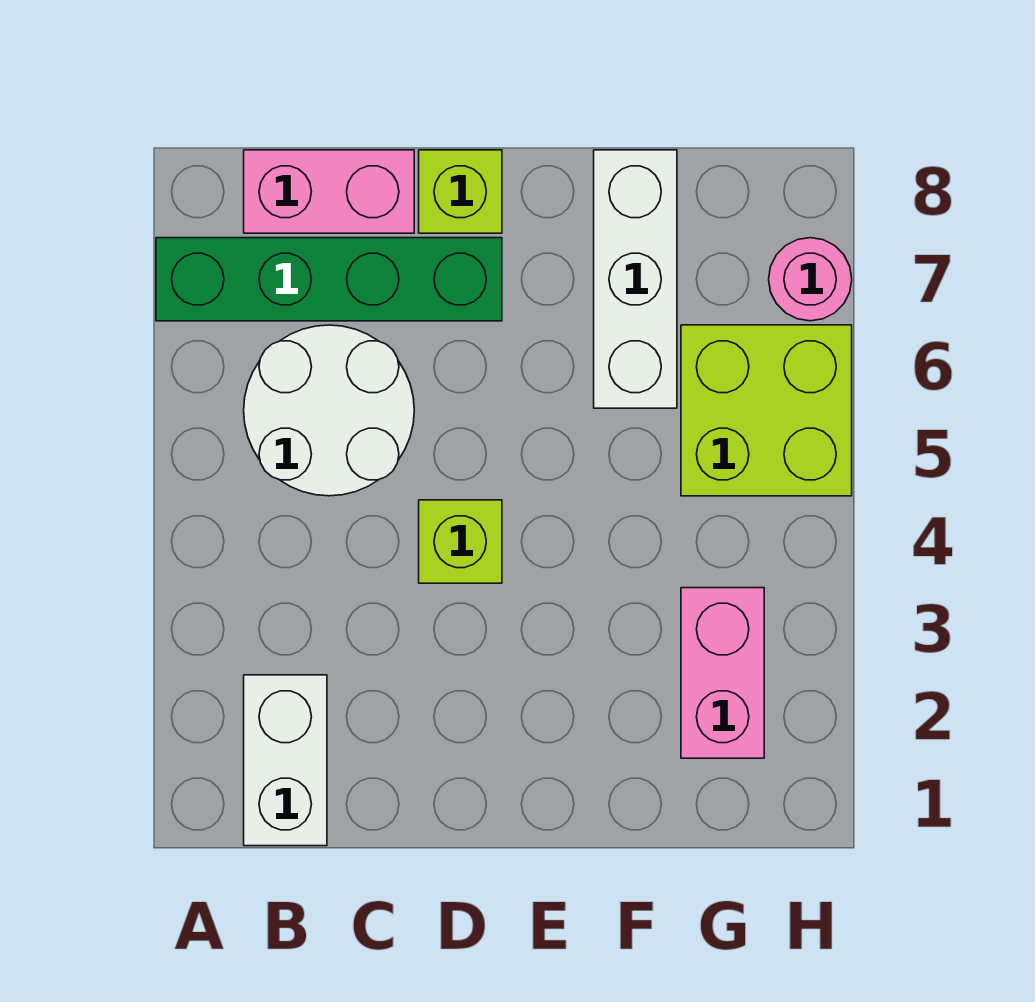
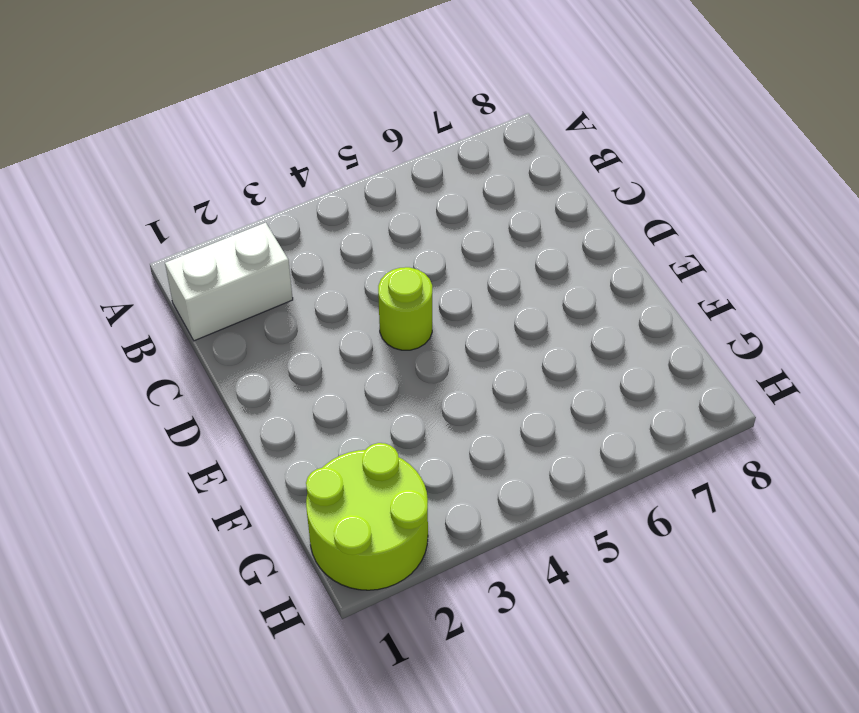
lime 1x1 round brick [378,267,432,350] -> lime 1x1 brick [419,500,502,583]
lime 2x2 round brick [306,443,428,590] -> pink 1x2 brick [681,588,764,758]
none -> green 1x4 brick [156,238,502,321]
none -> white 2x2 round brick [244,325,414,496]

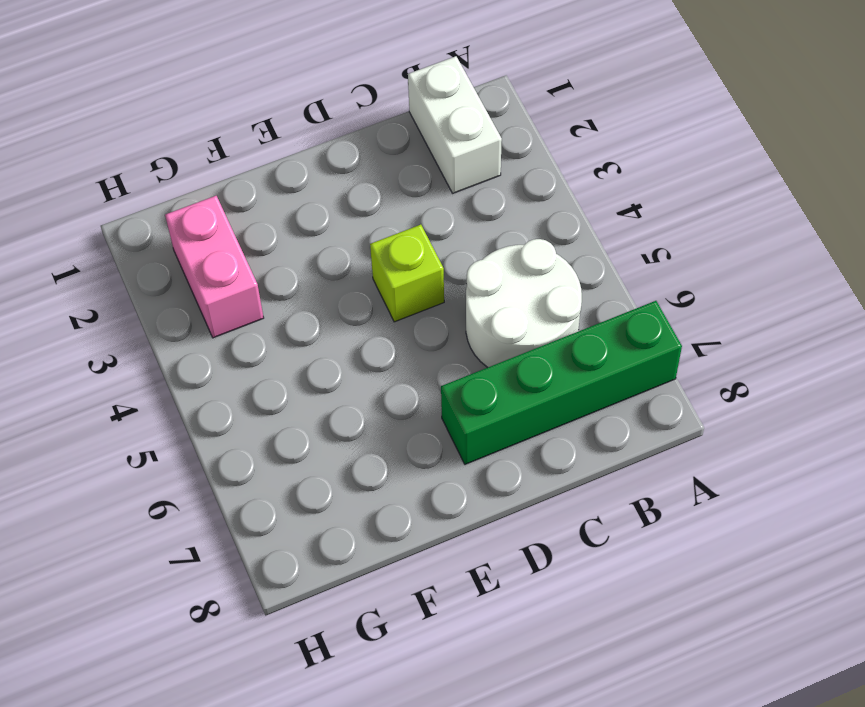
none -> pink 1x2 brick [244,150,414,233]
none -> lime 1x1 brick [419,150,502,233]

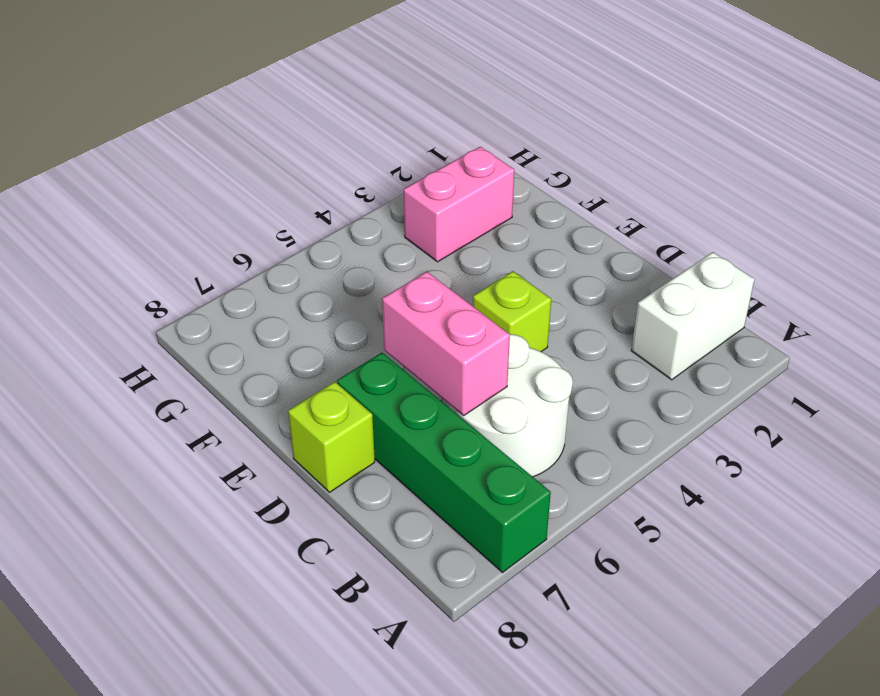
pink 1x2 brick [382,272,510,416] -> pink 1x2 brick moved to [244,150,414,233]
none -> white 1x3 brick [594,150,677,408]
none -> lime 2x2 brick [681,325,852,496]

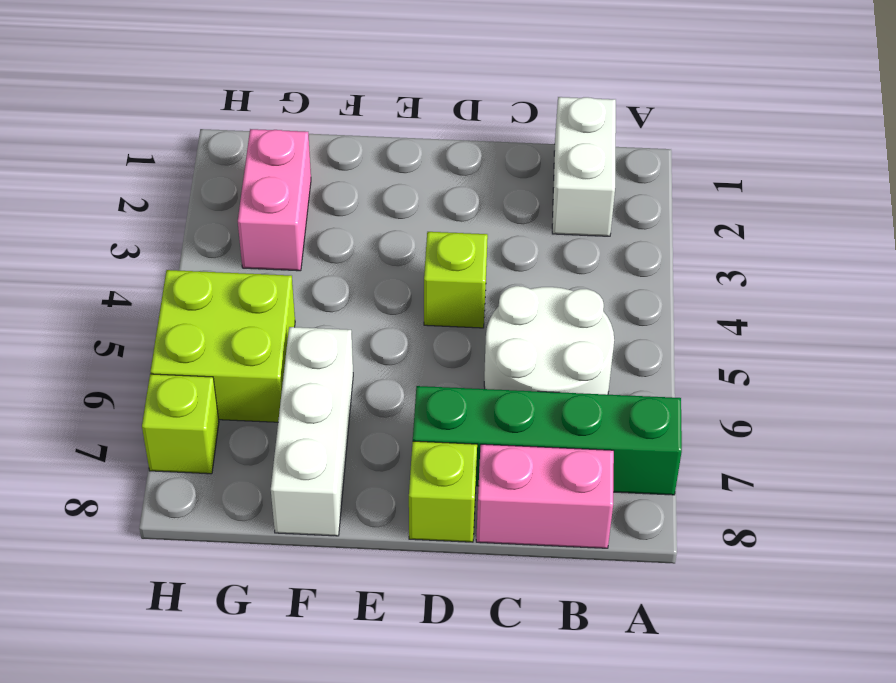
lime 1x1 brick [142,374,219,474] -> pink 1x1 round brick [769,238,852,321]

